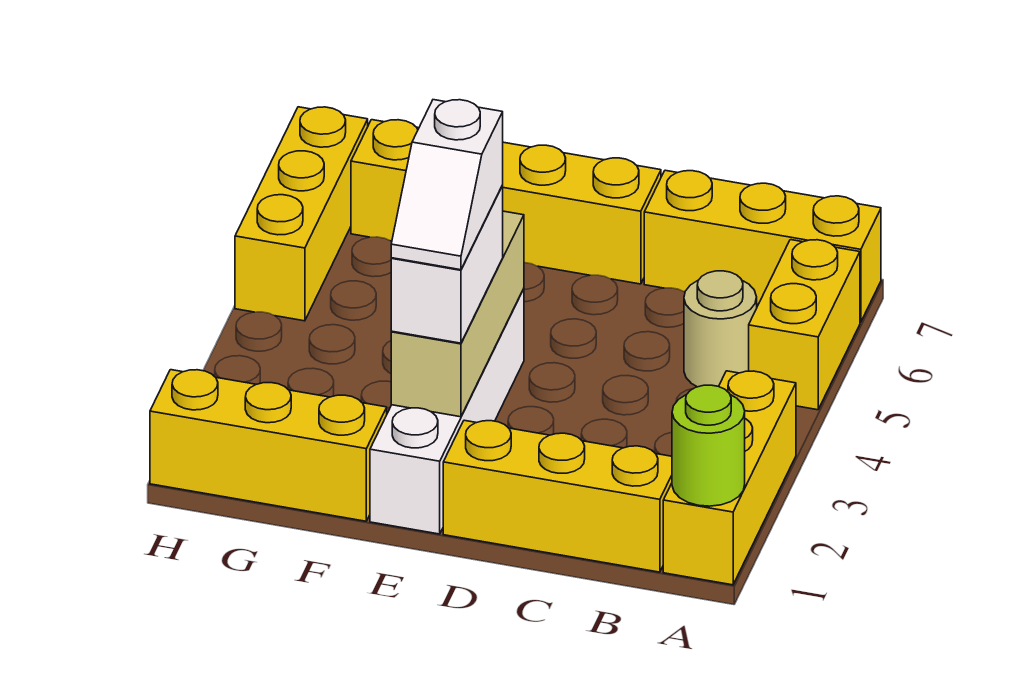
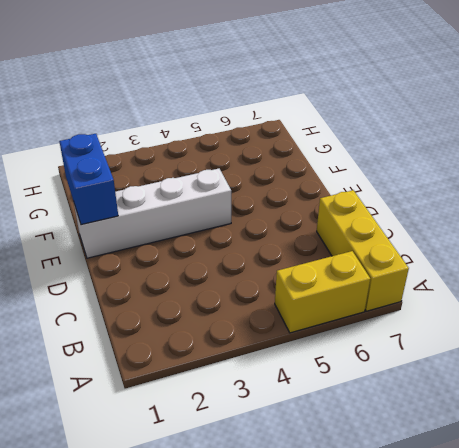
blue 1x2 brick [59,134,118,225] -> none
none -> yellow 1x3 brick [663,371,796,585]
none -> yellow 1x3 brick [443,420,672,572]
none -> tan 1x1 round brick [684,271,757,387]

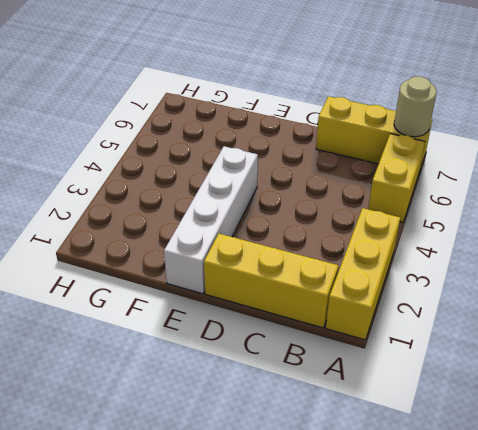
tan 1x1 round brick [394,76,437,137] -> tan 1x1 round brick moved to [684,271,757,387]
none -> yellow 1x4 brick [351,120,661,284]
none -> yellow 1x3 brick [150,370,387,521]
none -> yellow 1x3 brick [235,107,368,321]

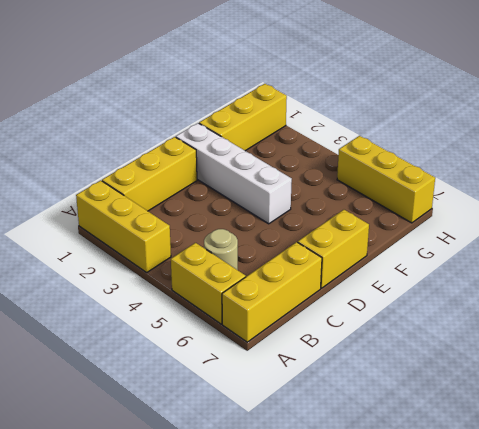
yellow 1x2 brick [298,210,369,288] -> yellow 1x4 brick [351,120,661,284]
none -> lime 1x1 round brick [672,385,745,506]
none -> tan 1x3 brick [391,211,524,417]
none -> white 1x2 brick [391,186,503,343]

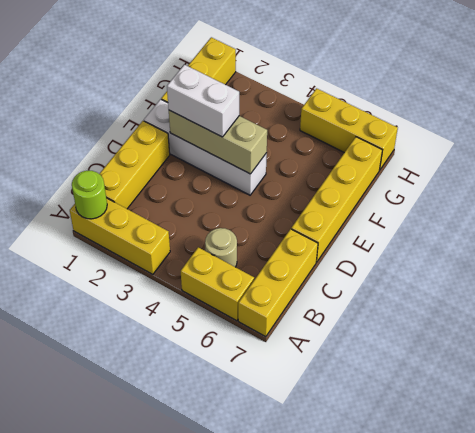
none -> white 1x2 slope [391,100,503,270]

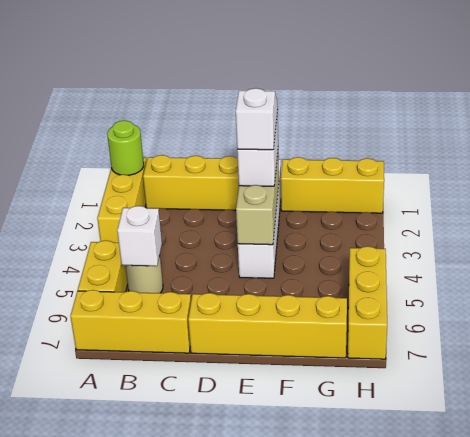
white 1x1 brick [117,206,162,266] -> none

